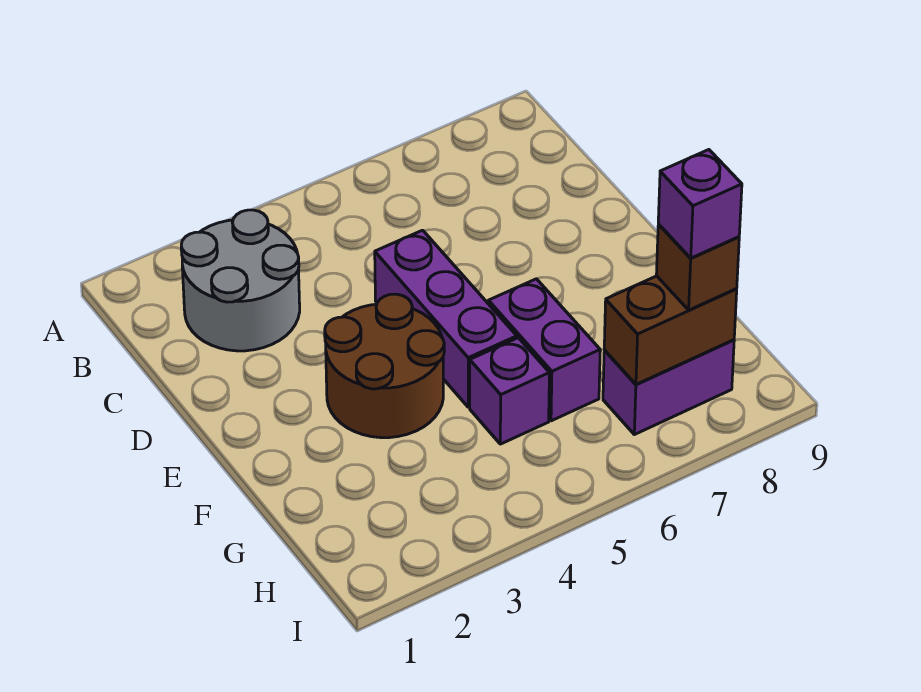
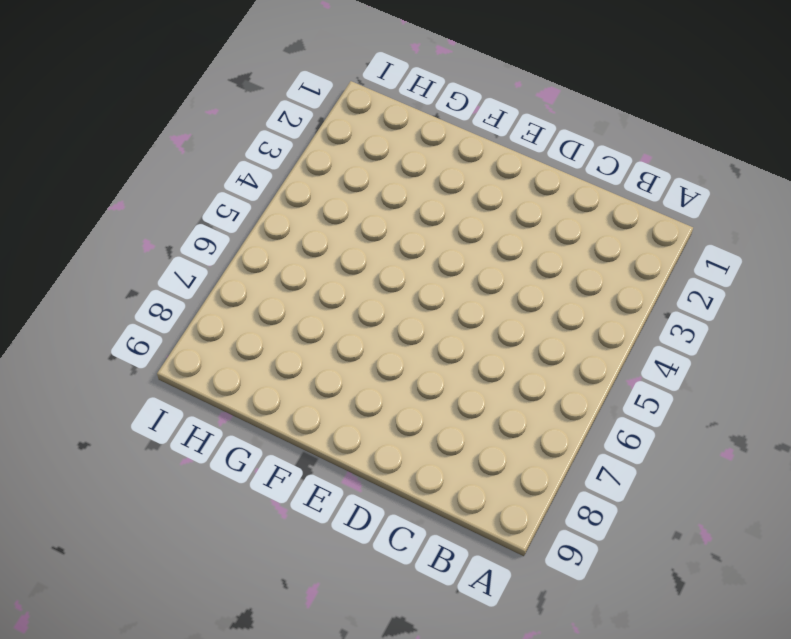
none -> grey 2x2 round brick [181,210,300,351]
none -> purple 1x3 brick [375,230,517,407]

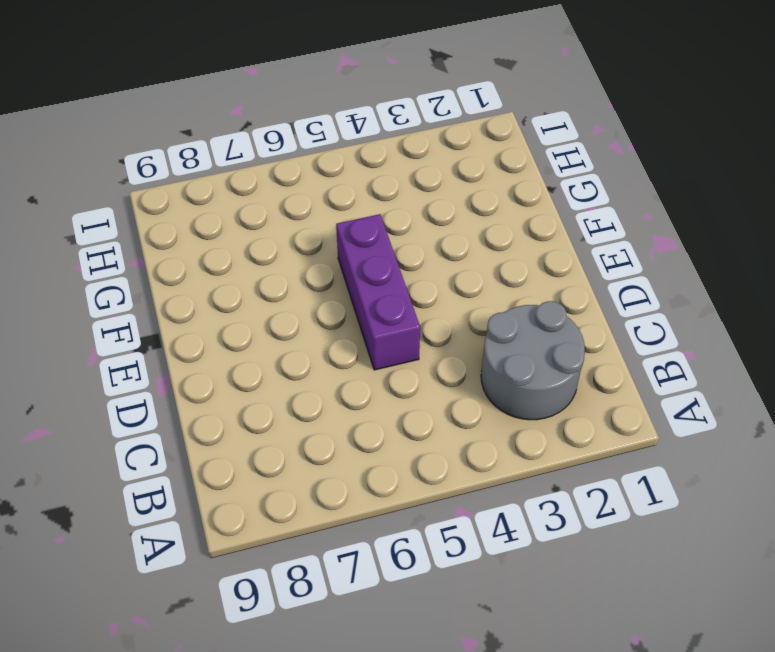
none -> brown 2x2 round brick [325,294,444,438]
none -> purple 1x2 brick [488,279,600,421]

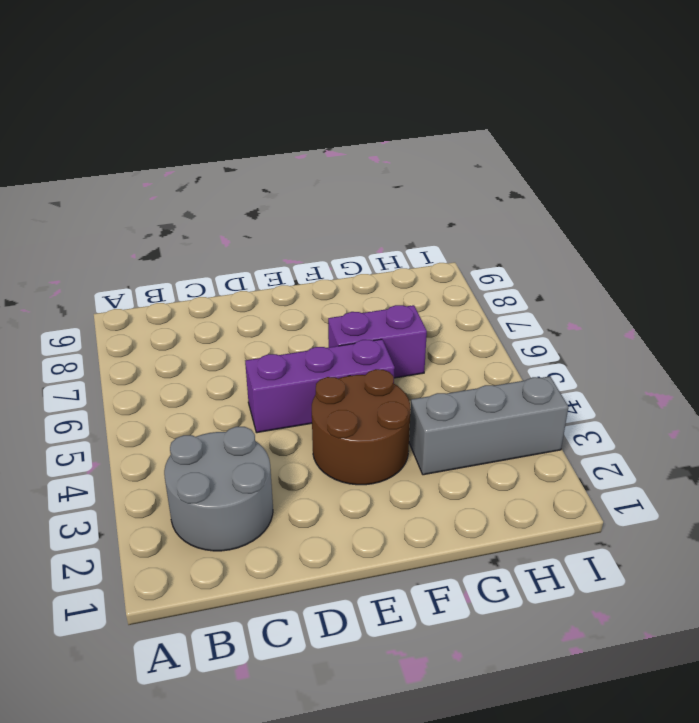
grey 1x3 brick [409,376,568,475] -> none
none -> purple 1x1 brick [470,338,549,444]
none -> purple 1x2 brick [603,340,734,435]

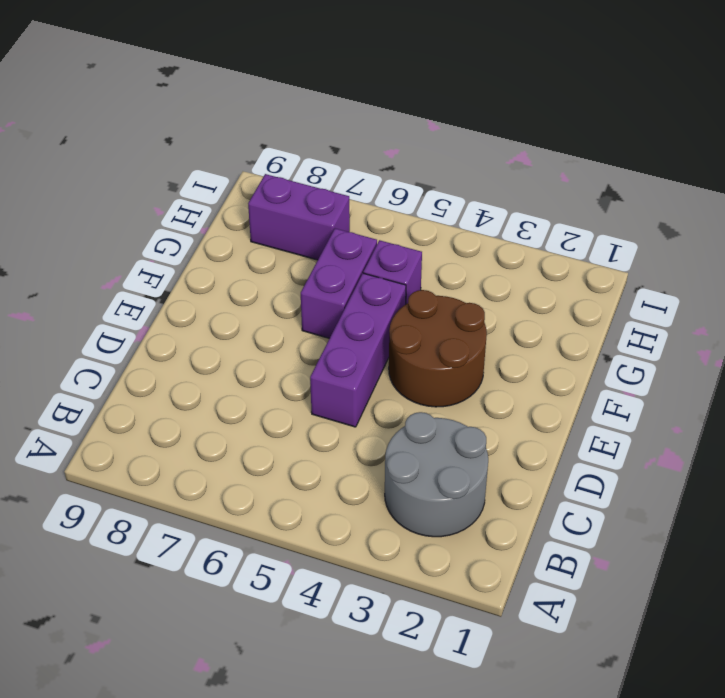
none -> brown 1x2 brick [604,276,737,384]
none -> brown 1x1 brick [656,224,739,310]

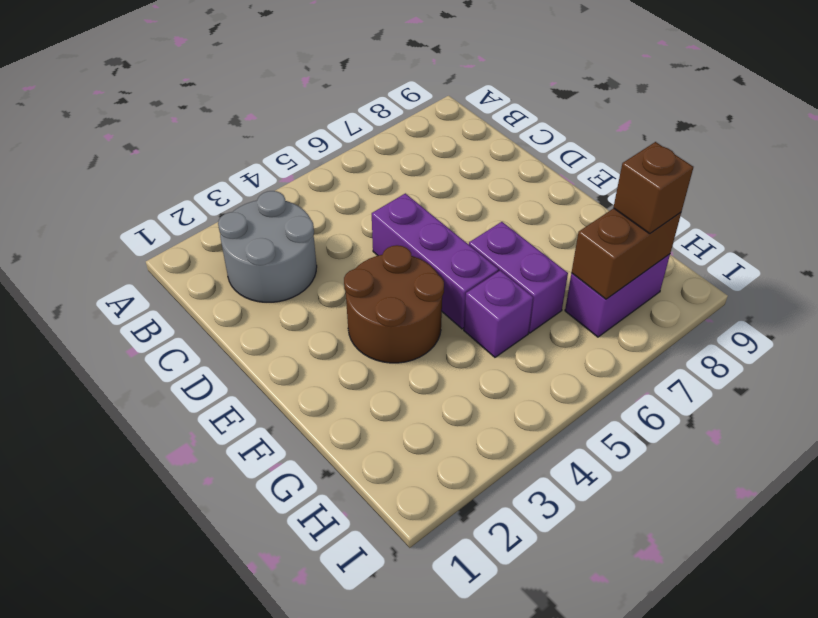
none -> purple 1x1 brick [658,150,742,258]

